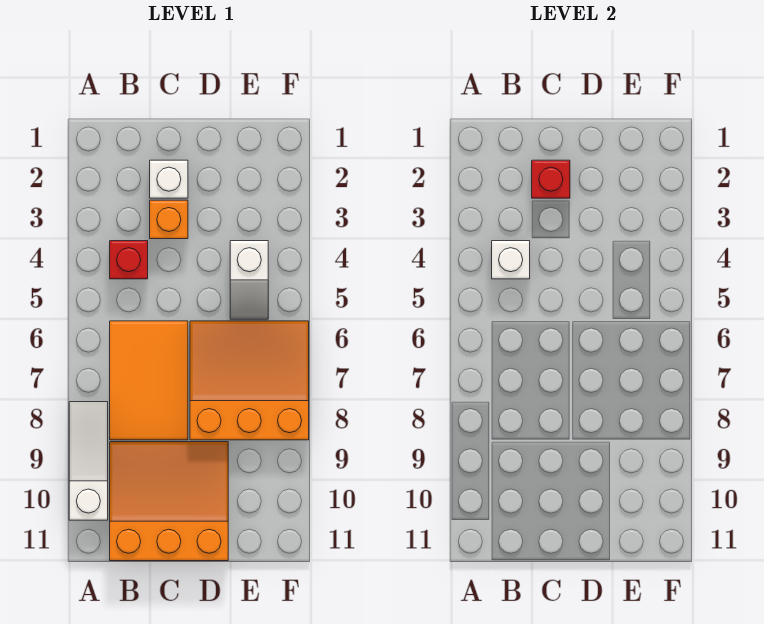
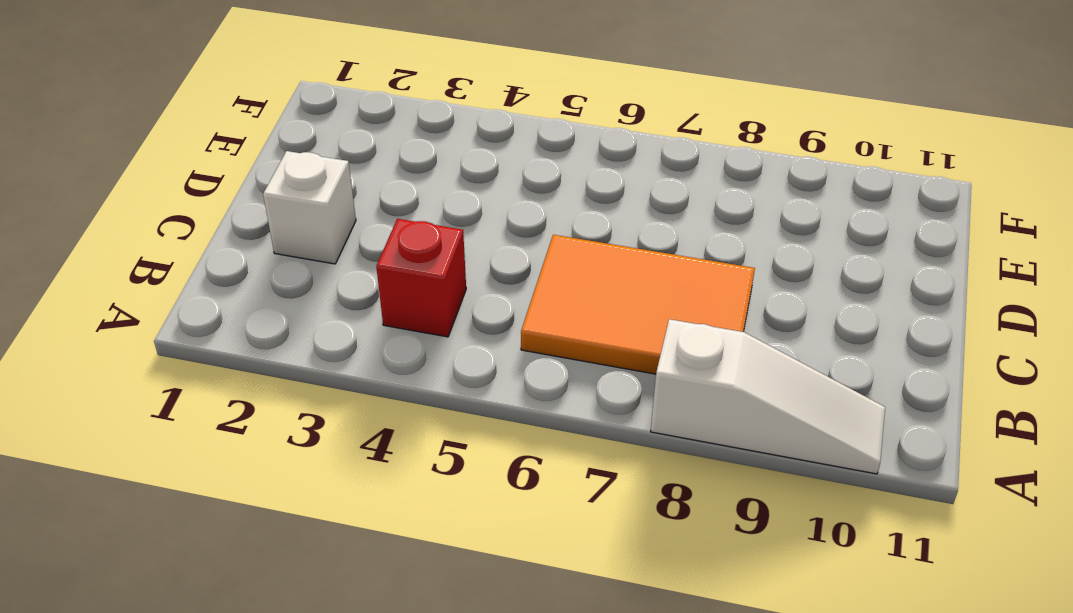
white 1x3 slope [651,319,885,474] -> white 1x3 slope turned to [69,402,108,520]
none -> orange 3x3 slope [110,442,228,561]
none -> orange 1x1 brick [150,200,188,239]

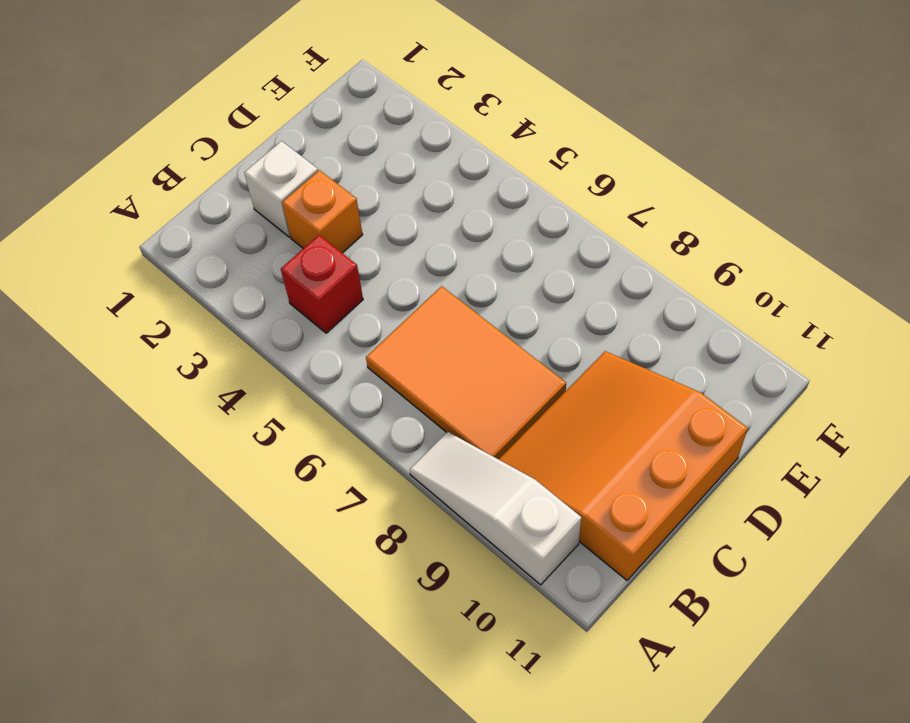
none -> orange 3x3 slope [190,321,309,440]
none -> white 1x2 slope [230,241,268,319]

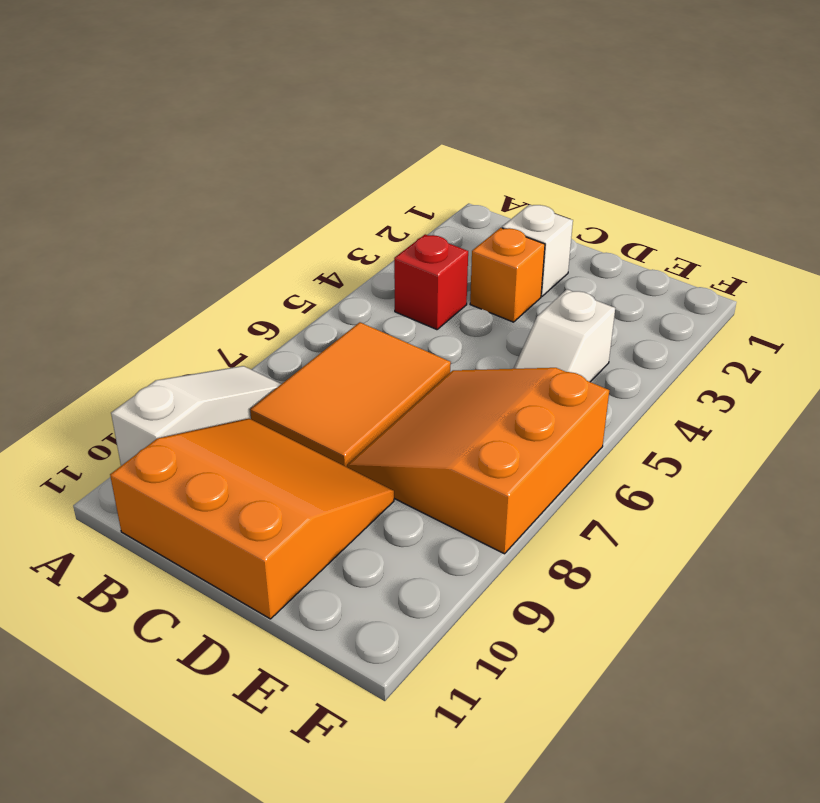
orange 3x3 slope [347,368,609,554] -> orange 3x3 slope turned to [190,321,309,440]
none -> white 1x1 brick [492,241,530,279]
none -> red 1x1 brick [532,160,570,198]

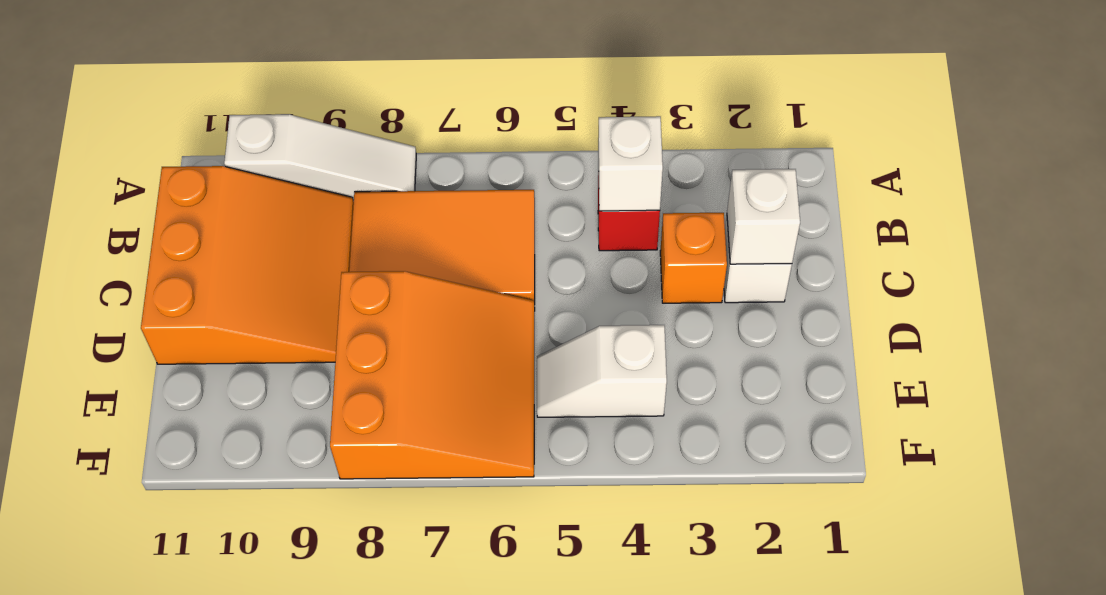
white 1x1 brick [727,169,800,264] -> red 1x1 brick [532,160,570,198]

